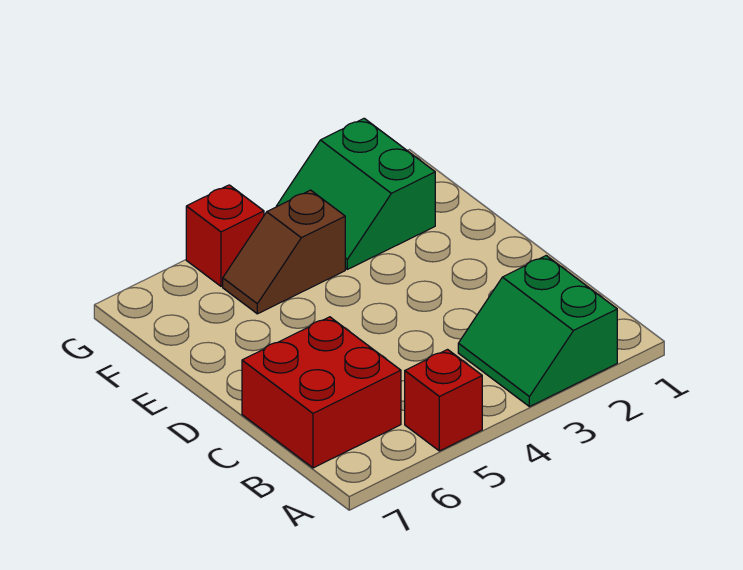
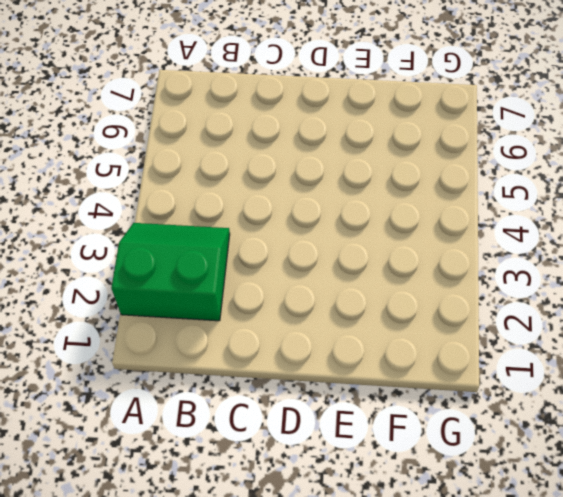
none -> red 1x1 brick [405,350,482,451]
none -> red 2x2 brick [242,317,401,468]

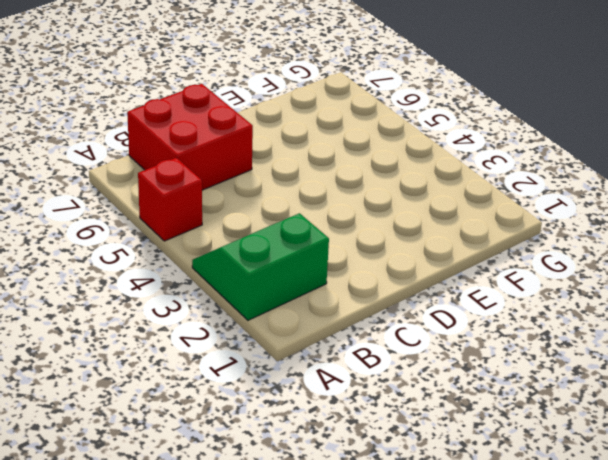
none -> green 2x2 slope [276,118,435,269]
none -> brown 1x2 slope [223,190,345,314]

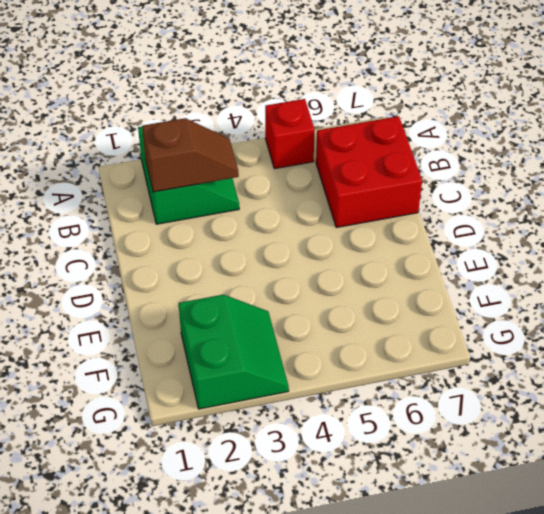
brown 1x2 slope [142,118,239,192] -> brown 1x2 slope moved to [223,190,345,314]
none -> red 1x1 brick [186,185,264,286]

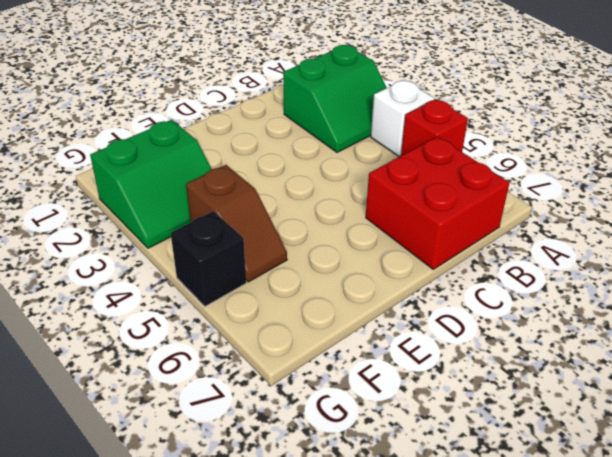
white 1x1 brick [371,80,434,157] -> none
black 1x1 brick [171,211,246,306] -> red 1x1 brick [186,185,264,286]

